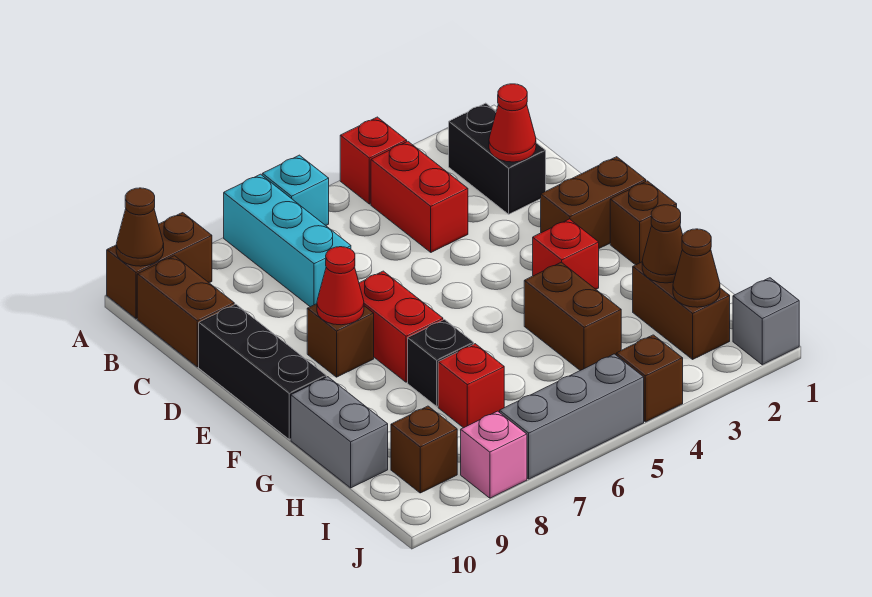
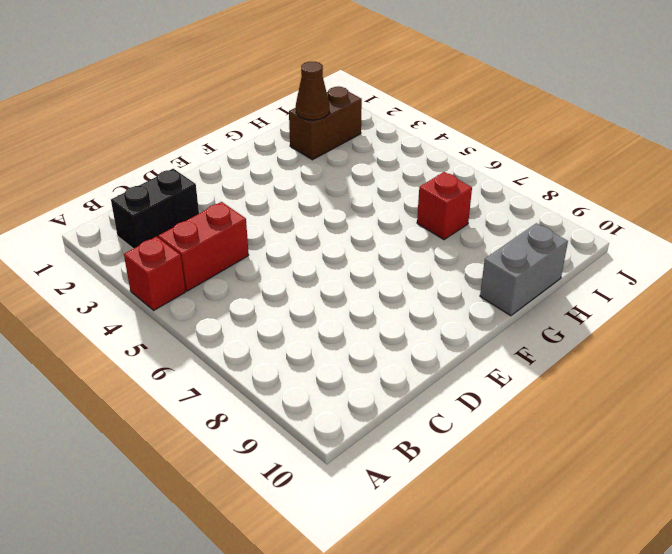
none -> cyan 1x1 brick [262,155,329,225]
none -> cyan 1x3 brick [224,174,351,307]
none -> brown 1x2 brick [107,213,212,319]

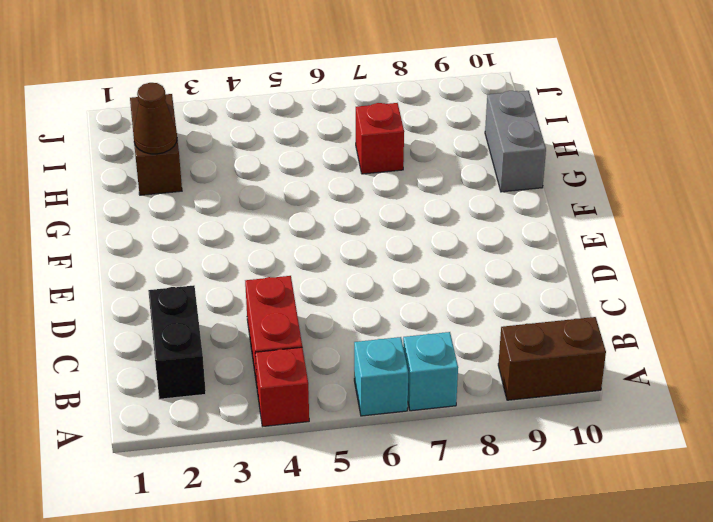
cyan 1x1 brick [403,332,458,411] -> cyan 1x3 brick [224,174,351,307]
none -> brown 1x2 brick [137,256,234,367]
none -> black 1x3 brick [199,304,326,439]
none -> brown 1x2 brick [541,157,646,248]

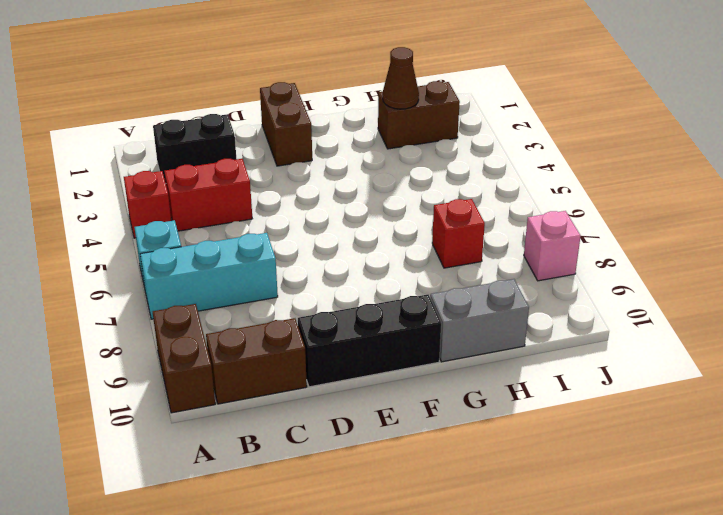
none -> red 1x2 brick [359,271,443,382]
none -> brown 1x1 brick [307,304,374,377]
none -> brown 1x1 brick [610,181,677,265]

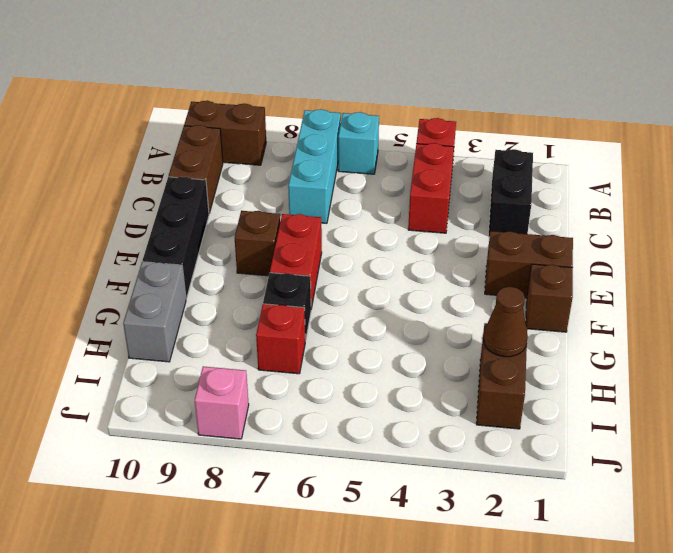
none -> red 1x1 brick [533,219,599,289]
none -> brown 1x2 brick [524,262,621,370]
none -> brown 1x1 brick [391,406,457,493]

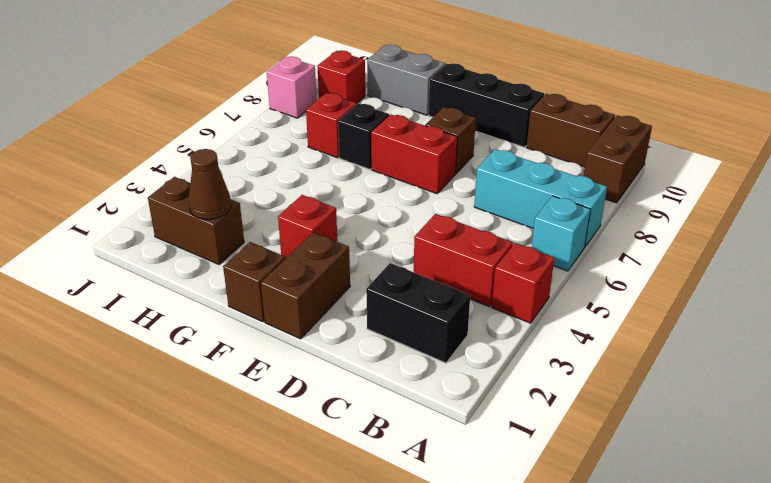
red 1x1 brick [317,50,365,103] -> brown 1x1 brick [391,406,457,493]
none -> brown 1x2 brick [524,262,621,370]
none -> grey 1x1 brick [733,278,799,365]
none -> brown 1x1 brick [616,335,683,422]

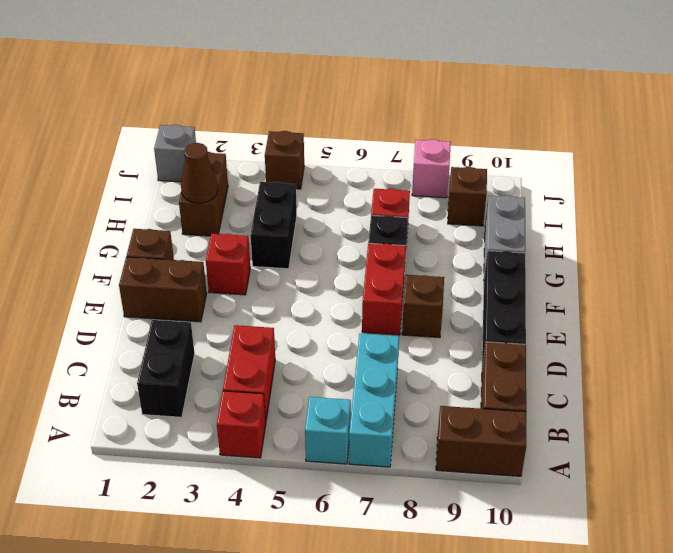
black 1x2 brick [251,182,297,269] -> brown 1x2 brick [524,262,621,370]
none -> grey 1x3 brick [500,354,644,479]
none -> brown 1x1 cone [116,188,164,266]
none -> red 1x1 cone [489,84,536,162]

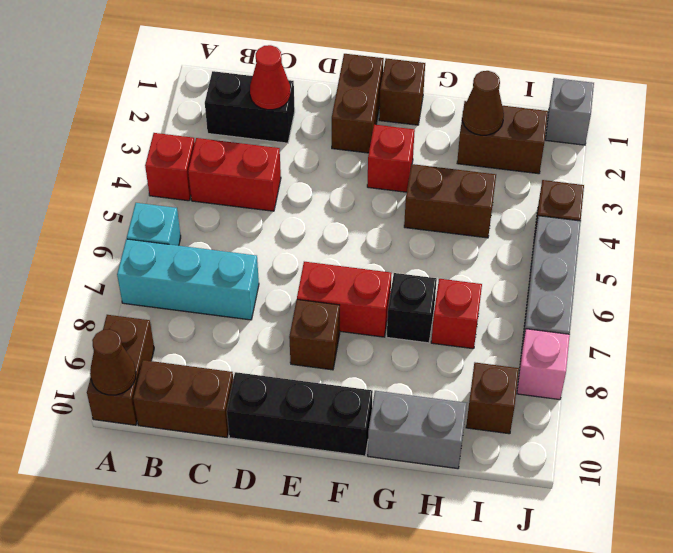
none -> red 1x1 cone [317,247,364,325]
none -> brown 1x1 cone [673,229,720,307]

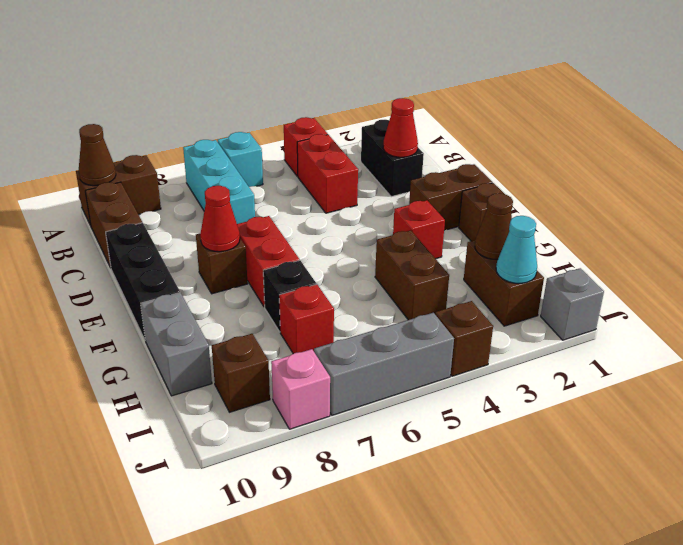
cyan 1x1 cone [496,216,537,283] -> brown 1x1 cone [673,229,720,307]

